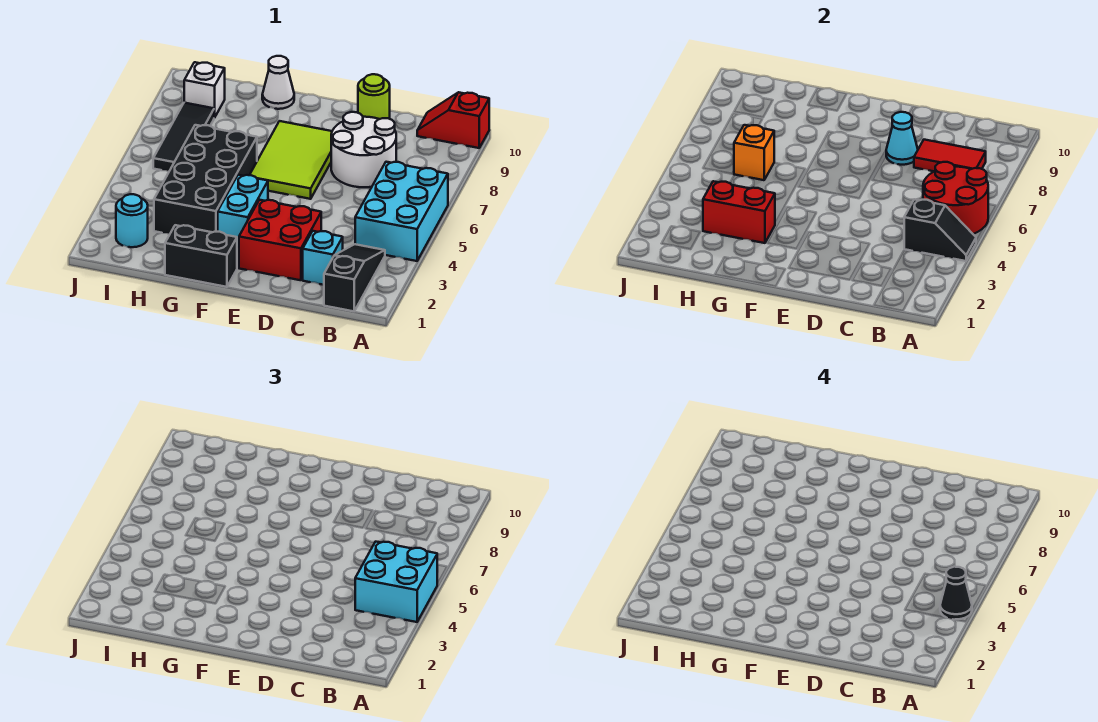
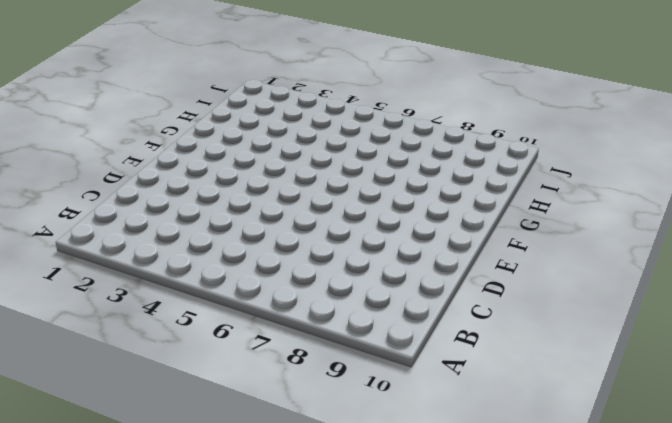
none -> cyan 2x3 brick [355,162,448,261]
none -> red 1x2 slope [417,92,489,148]
none -> black 1x3 slope [324,244,385,311]

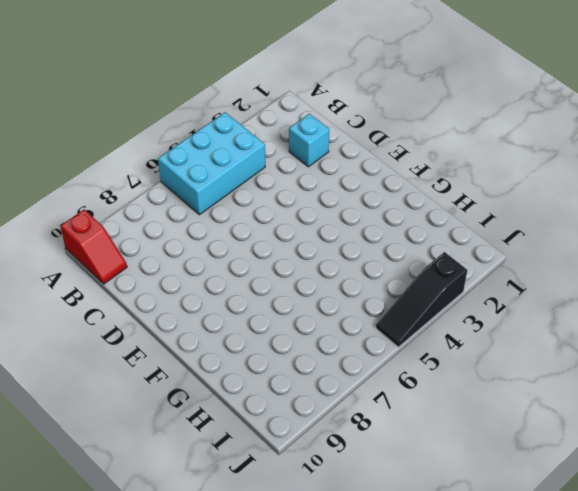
black 1x3 slope [376,252,467,347] -> black 1x3 slope moved to [324,244,385,311]
none -> white 2x2 round brick [331,112,396,187]
none -> red 2x2 brick [239,200,321,280]
none -> lime 1x1 round brick [358,74,390,119]

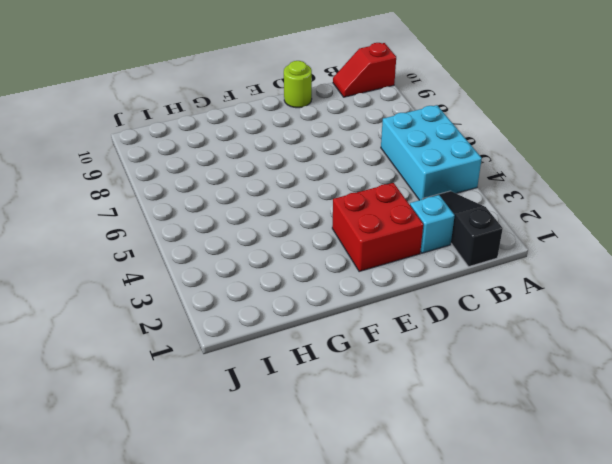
none -> white 2x2 round brick [331,112,396,187]
none -> lime 2x3 tile [250,121,332,199]
none -> black 1x2 brick [165,225,237,287]

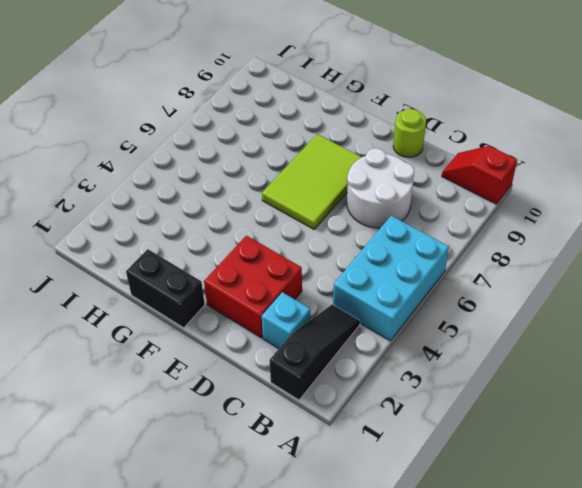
none -> cyan 1x2 brick [218,175,268,248]
none -> black 2x4 brick [154,125,257,234]
none -> white 1x1 cone [262,56,294,109]

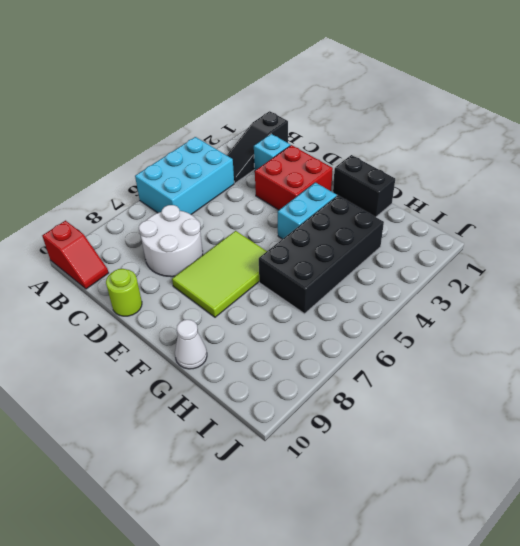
none -> cyan 1x1 round brick [116,194,148,247]
none -> black 1x3 tile [153,103,214,171]
none -> white 1x1 brick [184,62,225,118]

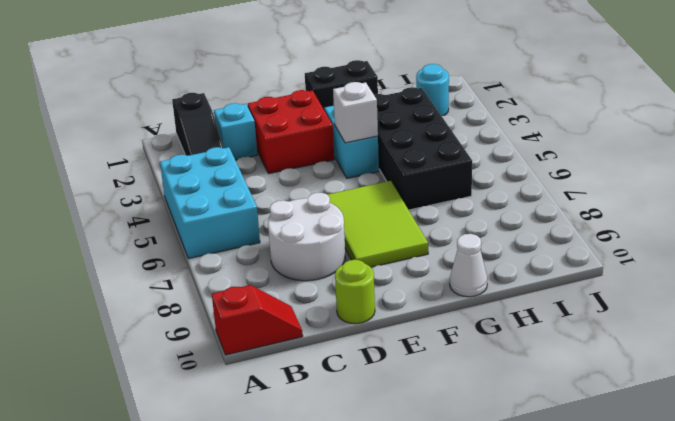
white 1x1 brick [333,82,378,143] -> white 1x1 brick moved to [184,62,225,118]
none -> black 1x3 tile [153,103,214,171]
none -> black 1x2 slope [904,199,976,261]
none -> red 2x2 round brick [923,162,988,234]

